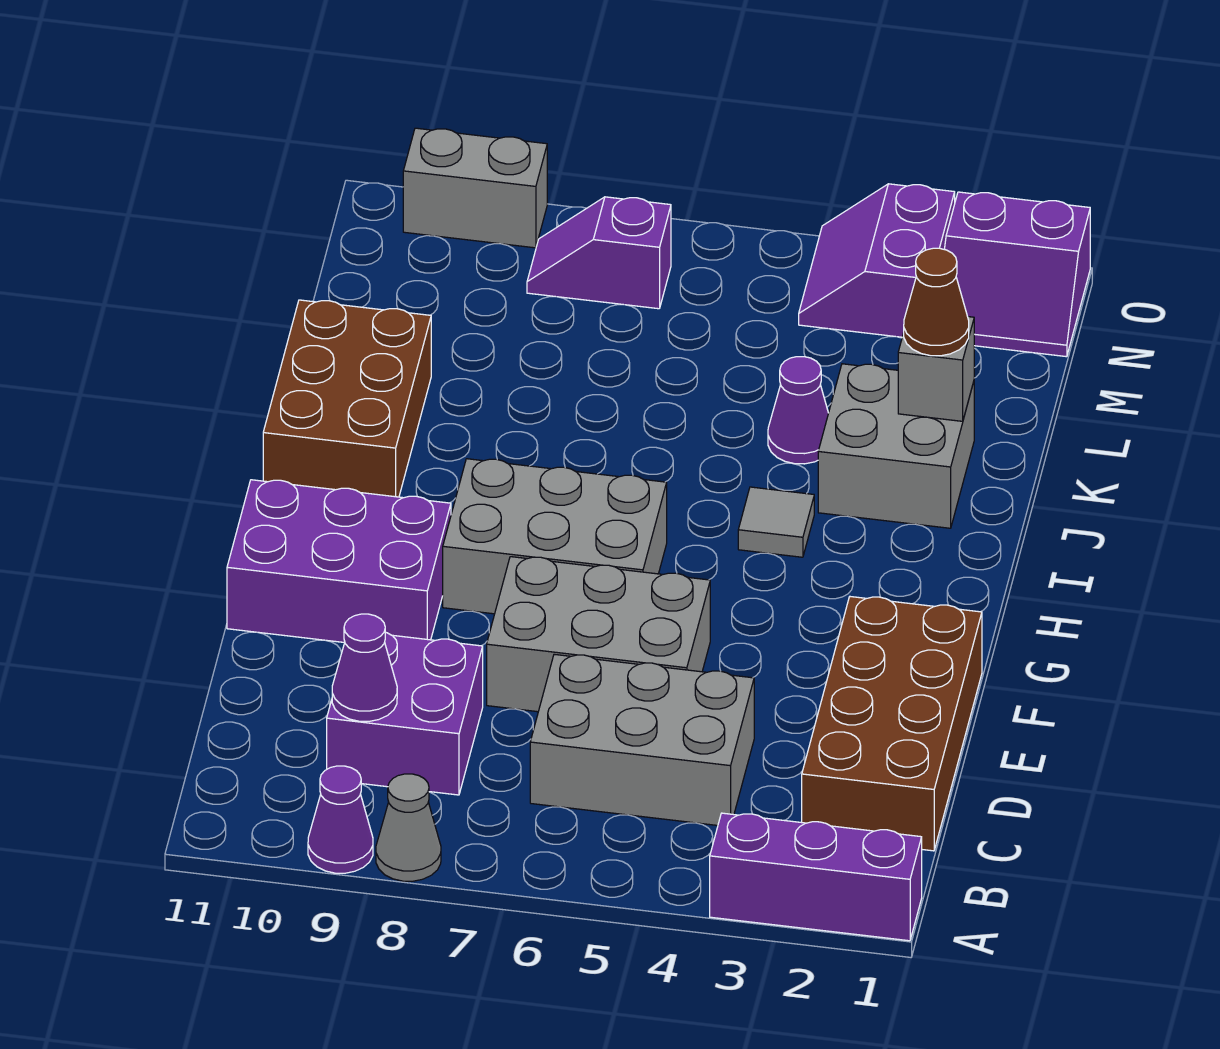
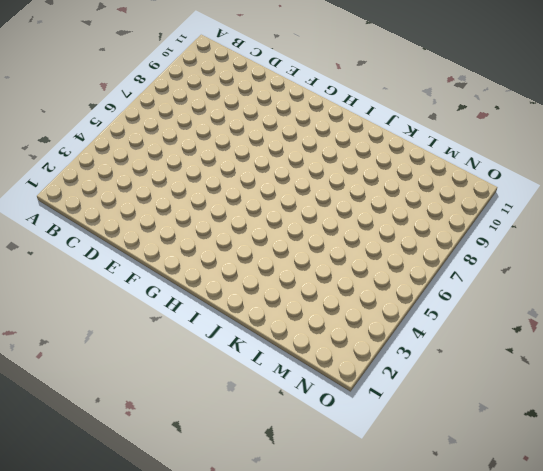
none -> purple 1x3 brick [710,813,922,941]
none -> grey 1x1 cone [376,774,441,881]
none -> purple 1x1 cone [308,766,373,873]

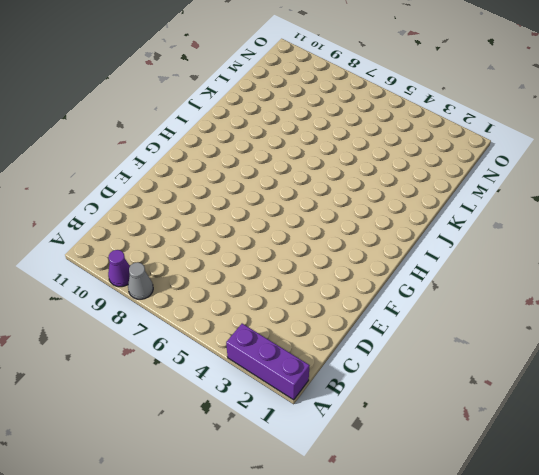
none -> brown 2x4 brick [802,597,982,851]
none -> grey 2x3 brick [530,654,754,825]
none -> purple 2x2 brick [327,632,483,795]

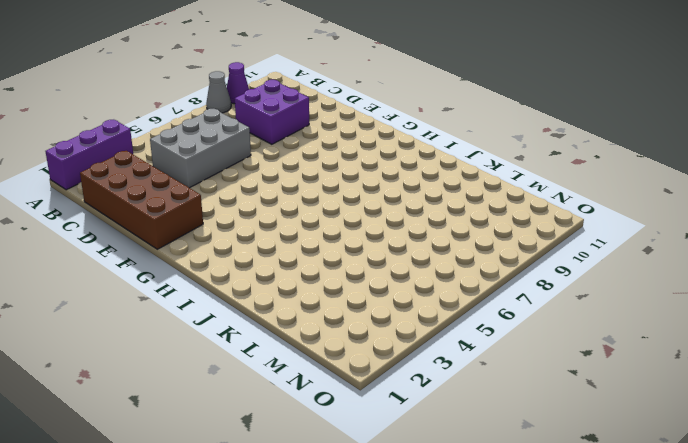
none -> grey 2x3 brick [487,557,710,712]
none -> purple 2x3 brick [227,480,451,643]
none -> grey 2x3 brick [443,459,667,614]

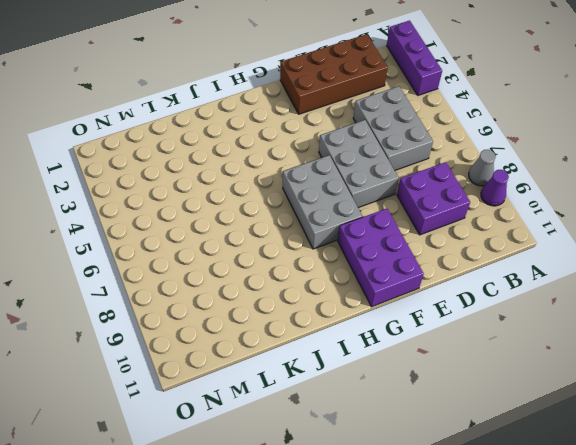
none -> grey 1x1 tile [738,487,814,557]
none -> brown 2x3 brick [263,300,431,497]
none -> grey 2x2 brick [818,364,974,528]

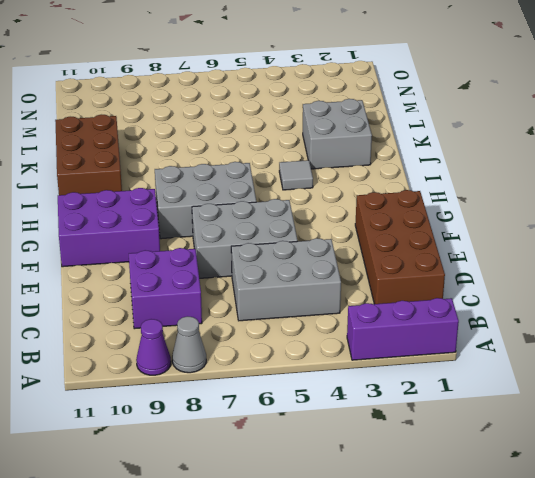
none -> purple 1x1 cone [768,357,828,464]
none -> purple 2x2 slope [944,192,1090,357]
none -> purple 2x2 slope [799,184,955,337]

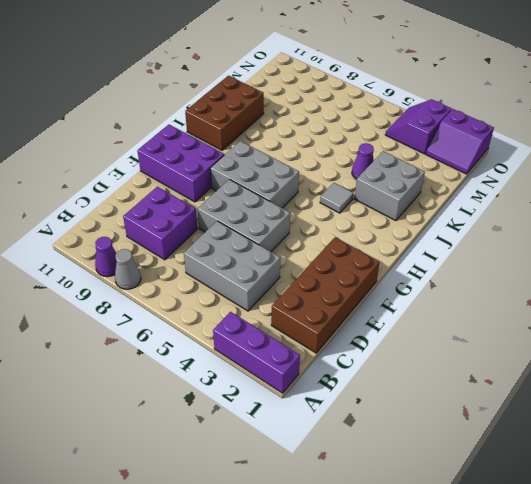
none -> purple 1x2 slope [527,197,671,309]
none -> grey 1x2 brick [403,128,547,248]
none -> purple 1x1 cone [332,614,397,721]

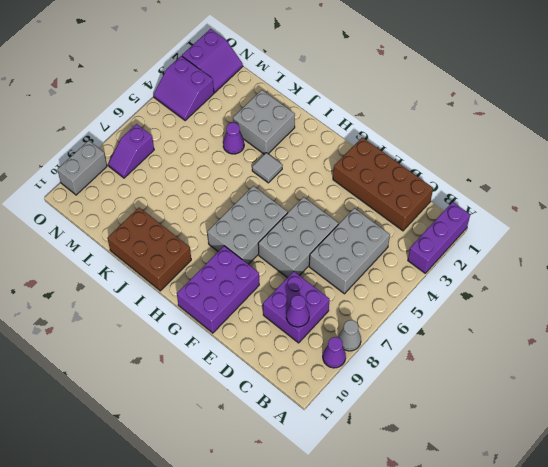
none -> grey 1x1 brick [898,317,974,421]
none -> brown 1x1 cone [904,248,969,356]

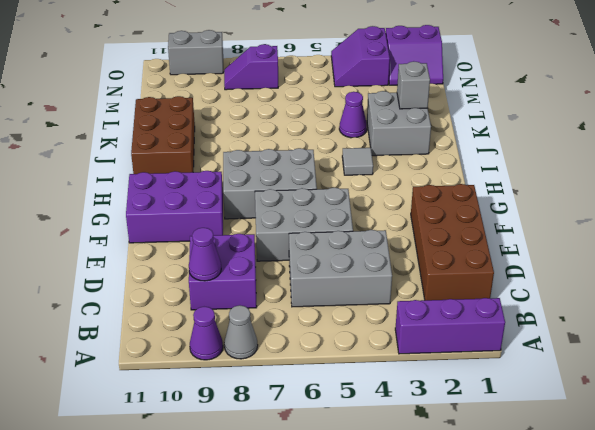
none -> brown 1x1 cone [904,248,969,356]

